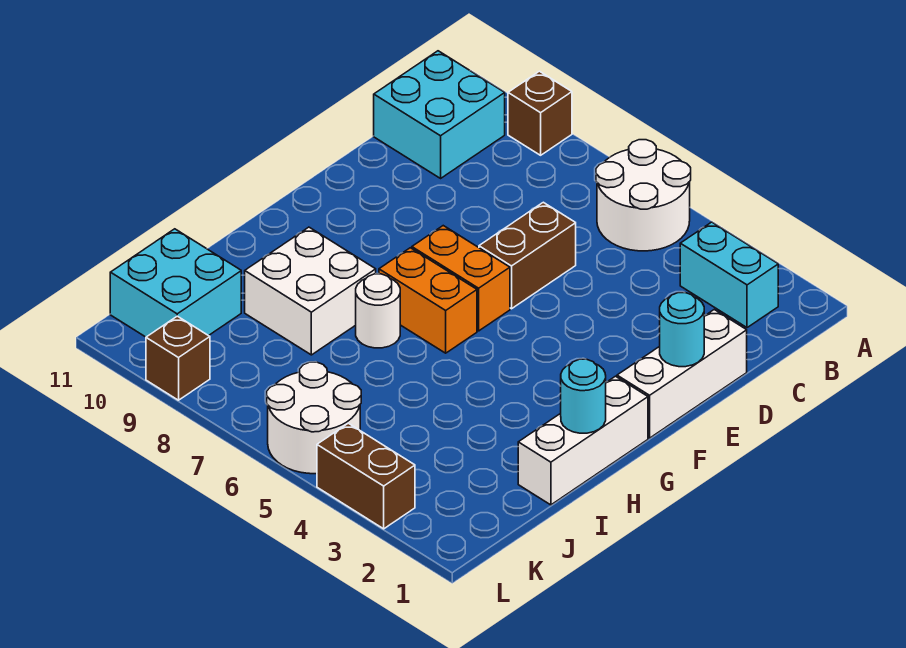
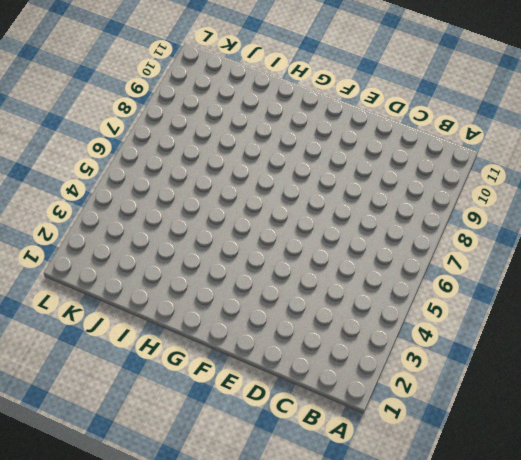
none -> white 2x2 round brick [596,140,691,251]
none -> brown 1x1 brick [508,71,572,155]
none -> cyan 1x2 brick [680,222,778,328]

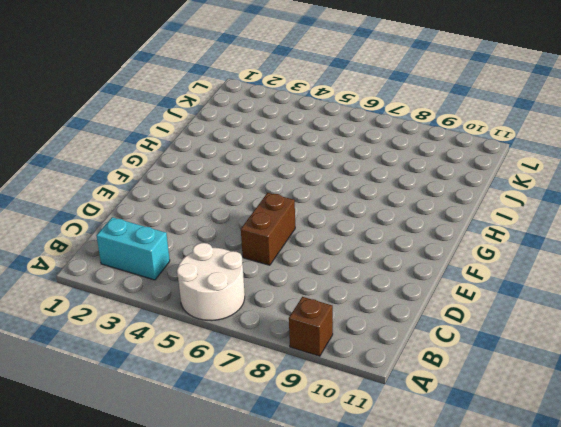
none -> cyan 2x2 brick [374,51,505,178]
none -> white 1x3 brick [617,310,747,438]
none -> orange 1x2 brick [412,226,510,331]

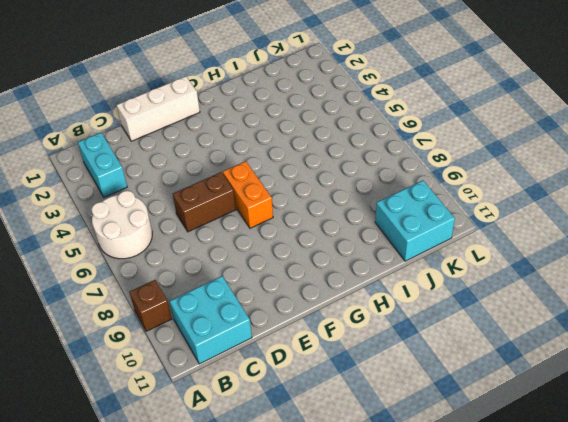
none -> white 1x3 brick [518,376,648,505]
none -> orange 1x2 brick [379,248,477,353]
none -> white 1x1 round brick [356,274,400,348]

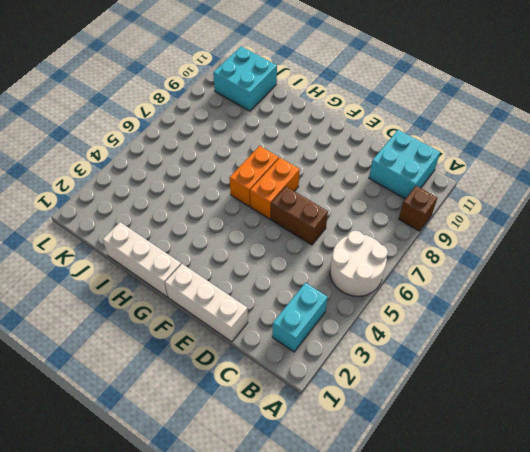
none -> white 1x1 round brick [356,274,400,348]
none -> white 2x2 brick [245,227,376,355]
none -> white 2x2 round brick [267,362,361,474]

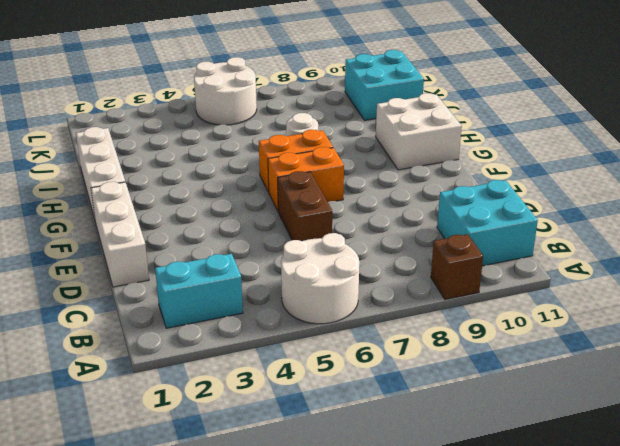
white 2x2 brick [376,93,462,170] -> white 2x2 brick moved to [245,227,376,355]
none -> brown 1x2 brick [317,423,415,529]
none -> brown 1x1 brick [146,316,210,400]
none -> cyan 1x1 round brick [660,293,704,367]

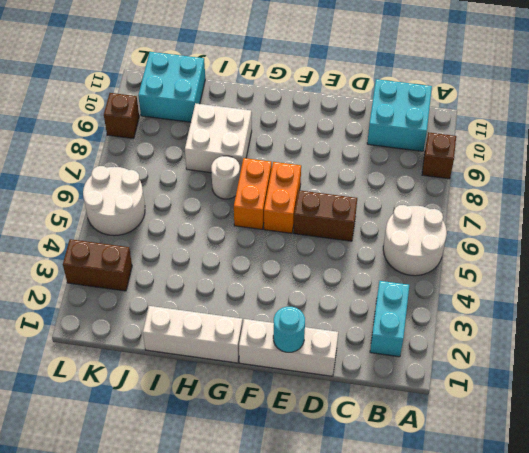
brown 1x2 brick [63,239,132,291] -> brown 1x2 brick turned to [317,423,415,529]
none -> cyan 1x1 round brick [561,359,606,433]

